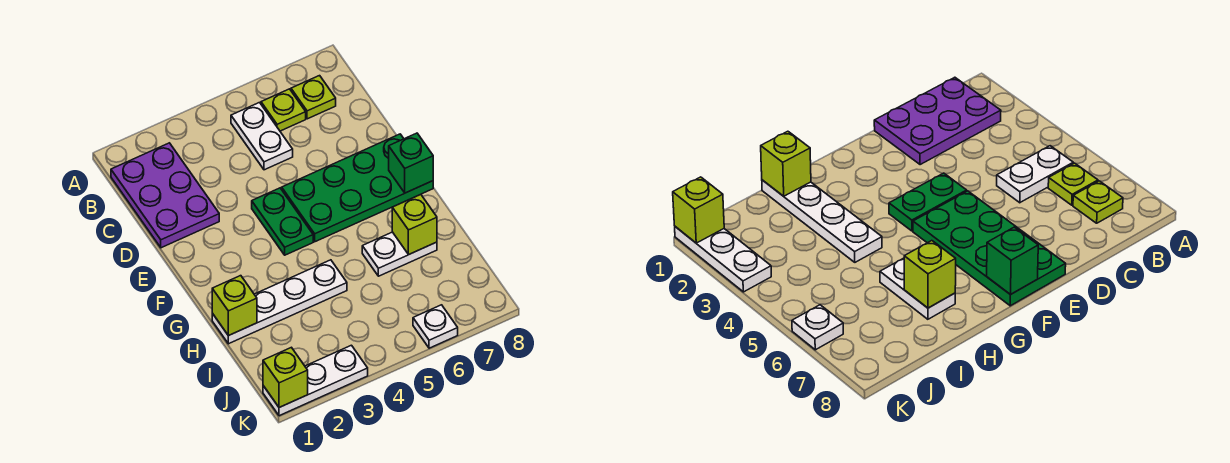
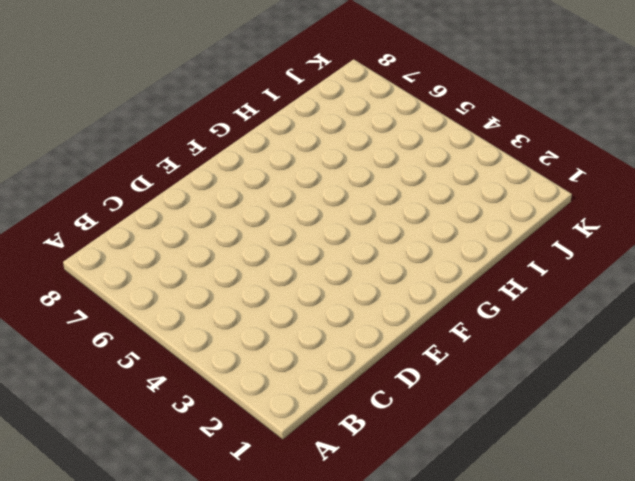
none -> purple 2x3 plate [111,143,219,248]
none -> white 1x2 plate [231,103,293,170]
none -> lime 1x1 plate [261,89,306,131]

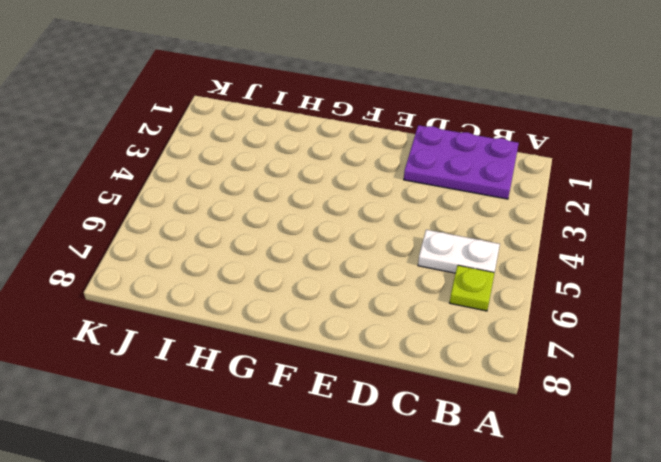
none -> lime 1x1 plate [291,76,336,119]
none -> green 1x2 plate [252,188,313,255]
none -> green 2x4 plate [282,134,433,242]

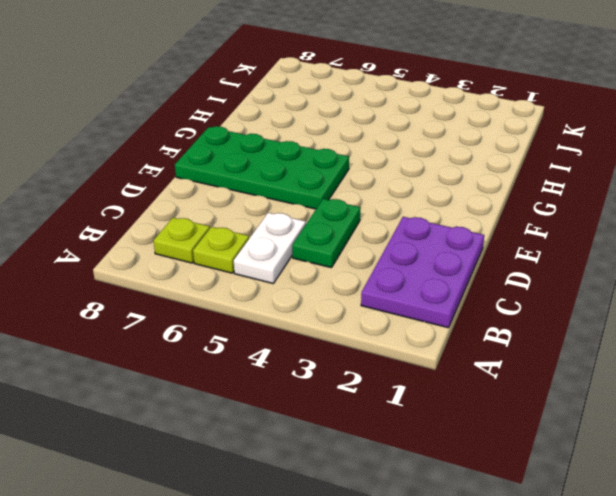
green 1x2 plate [292,199,361,268] -> green 1x2 plate moved to [252,188,313,255]
none -> white 1x4 plate [212,260,347,344]
none -> white 1x2 plate [362,232,437,276]
none -> white 1x3 plate [263,345,368,416]

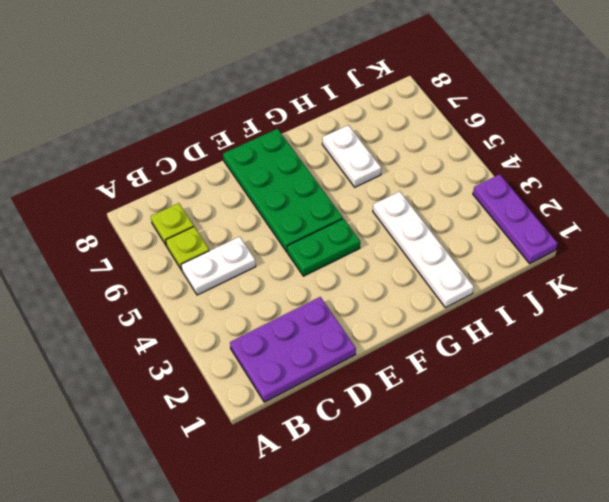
purple 1x3 plate [473,174,558,263] -> white 1x3 plate [263,345,368,416]
none -> white 1x1 plate [413,305,458,348]
none -> green 1x1 brick [389,133,433,193]
none -> lime 1x1 brick [212,276,257,336]

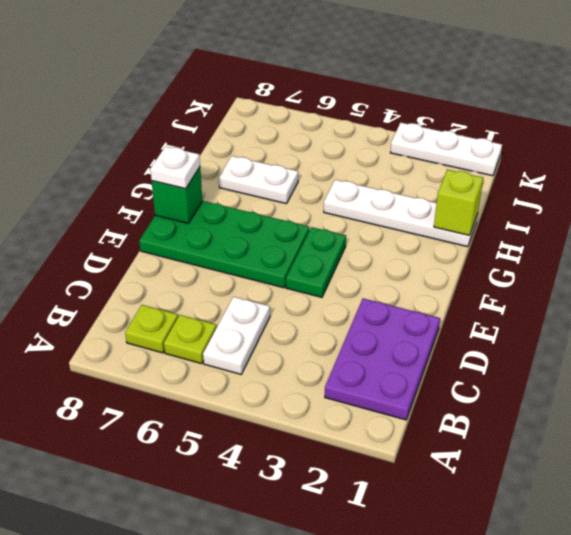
white 1x1 plate [150,146,200,189] -> white 1x1 plate moved to [413,305,458,348]
none -> lime 1x1 brick [392,194,437,255]
none -> lime 1x1 brick [263,347,308,407]

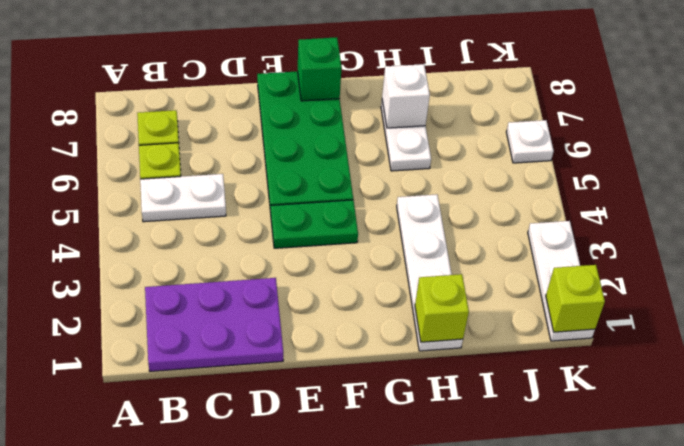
white 1x1 brick [382,64,430,128] -> lime 1x1 brick [392,194,437,255]

